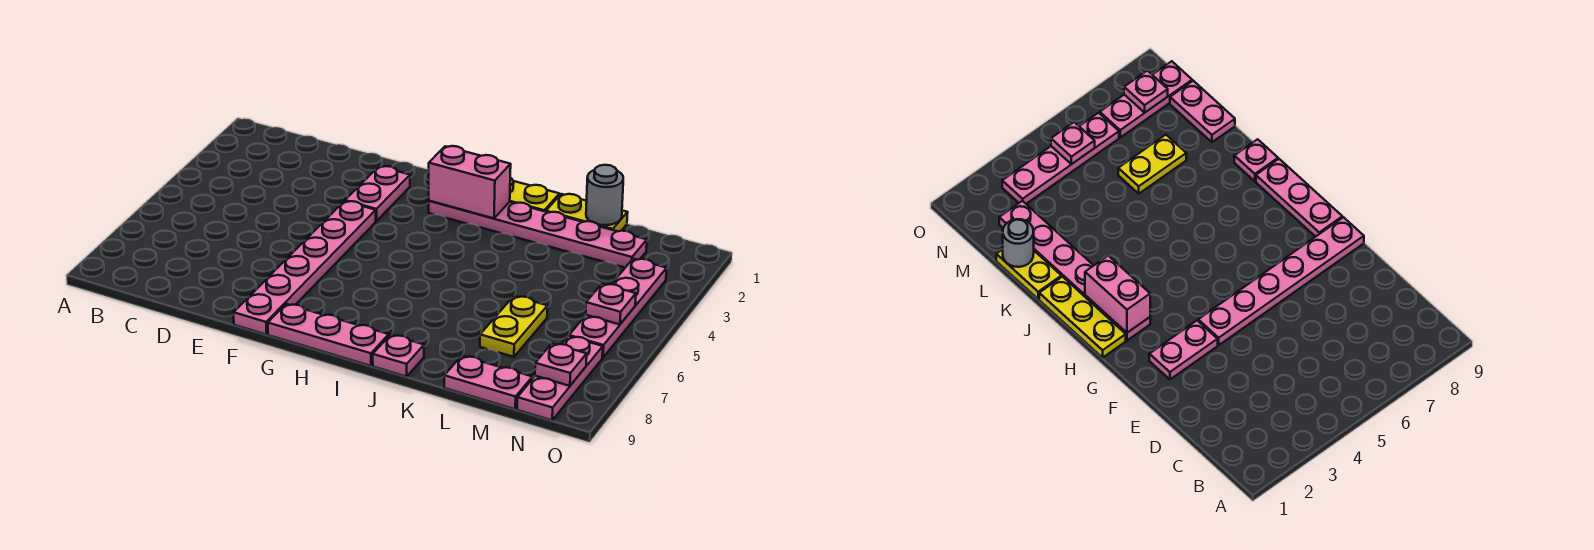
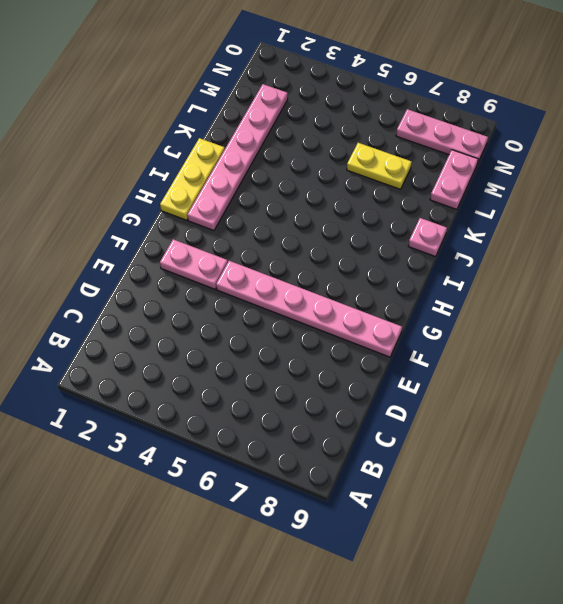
none -> pink 1x3 plate [268,304,389,366]
none -> yellow 1x2 plate [546,194,628,231]
none -> pink 1x4 plate [569,259,667,358]

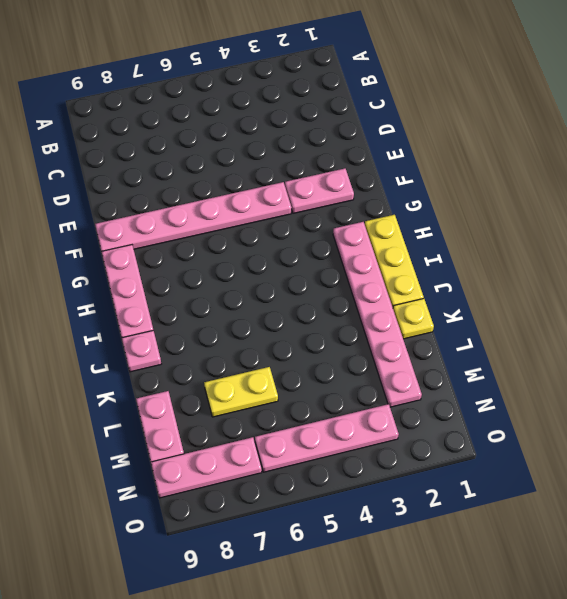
yellow 1x1 plate [393,298,434,339] -> yellow 1x2 plate [546,194,628,231]
none -> pink 1x2 brick [429,146,511,219]
none -> grey 1x1 round brick [586,165,623,225]
none -> pink 1x1 plate [586,284,636,324]

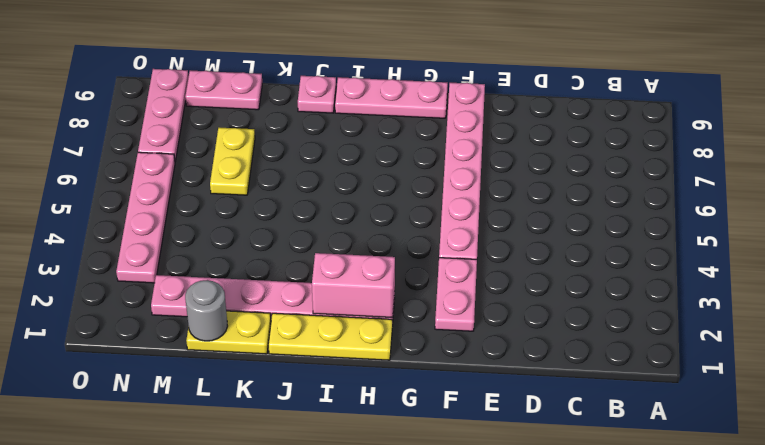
none -> pink 1x1 plate [586,284,636,324]
none -> pink 1x1 plate [535,343,587,386]

